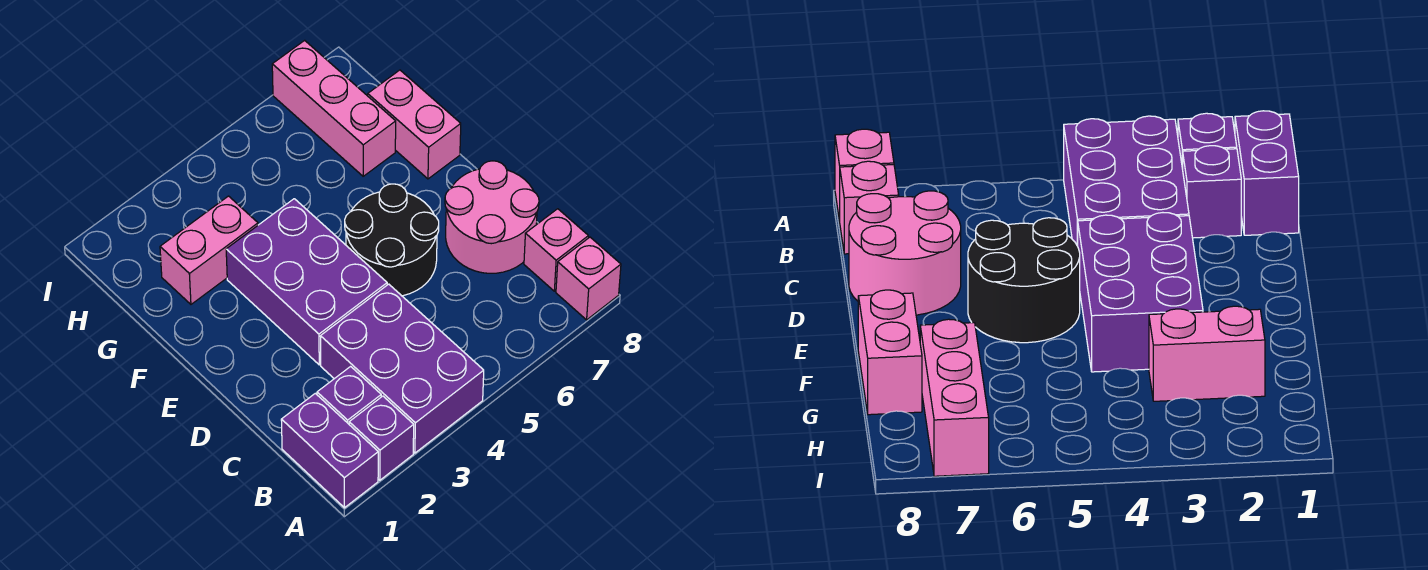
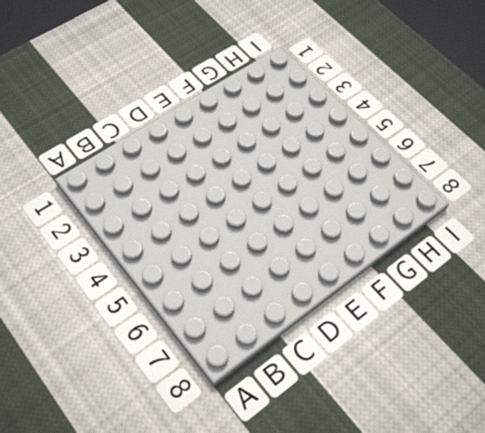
none -> purple 1x2 brick [281,393,378,508]
none -> purple 1x1 brick [349,396,414,480]
none -> purple 2x3 brick [320,284,484,453]

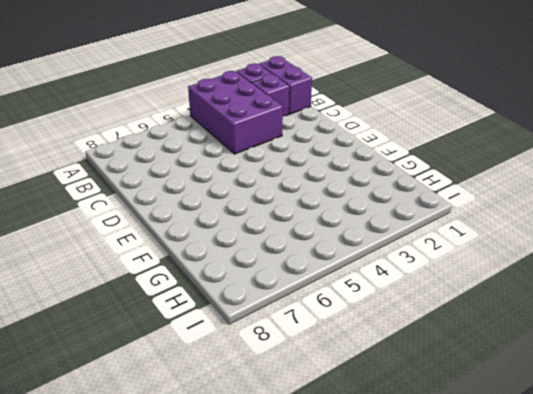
none -> pink 1x1 brick [556,237,621,320]
none -> pink 1x1 brick [524,209,588,291]
none -> pink 2x2 round brick [445,161,539,273]

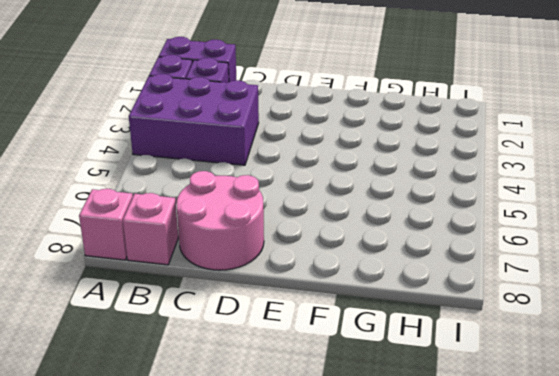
none -> purple 2x3 brick [226,199,387,365]
none -> black 2x2 round brick [345,184,439,296]
none -> pink 1x2 brick [368,70,461,179]

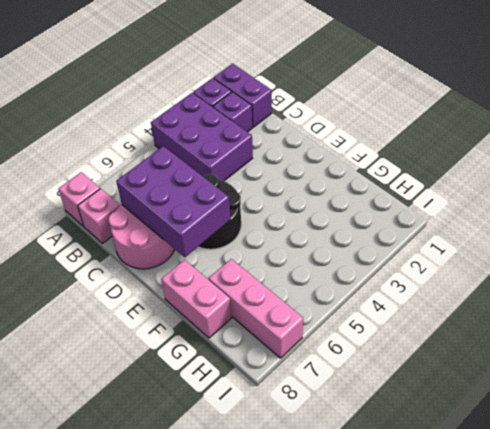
purple 2x3 brick [116,146,230,257] -> purple 2x3 brick moved to [226,199,387,365]
none -> pink 1x2 brick [160,196,258,304]

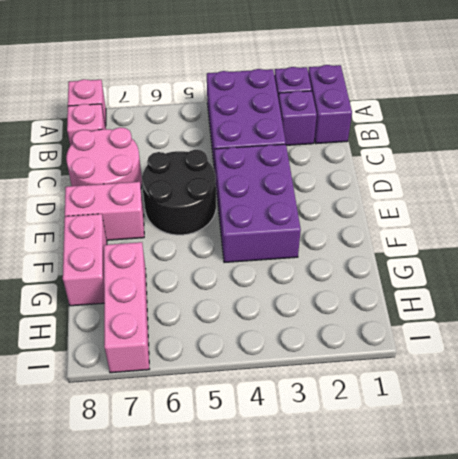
pink 1x2 brick [65,182,144,240] -> pink 1x2 brick moved to [160,196,258,304]

